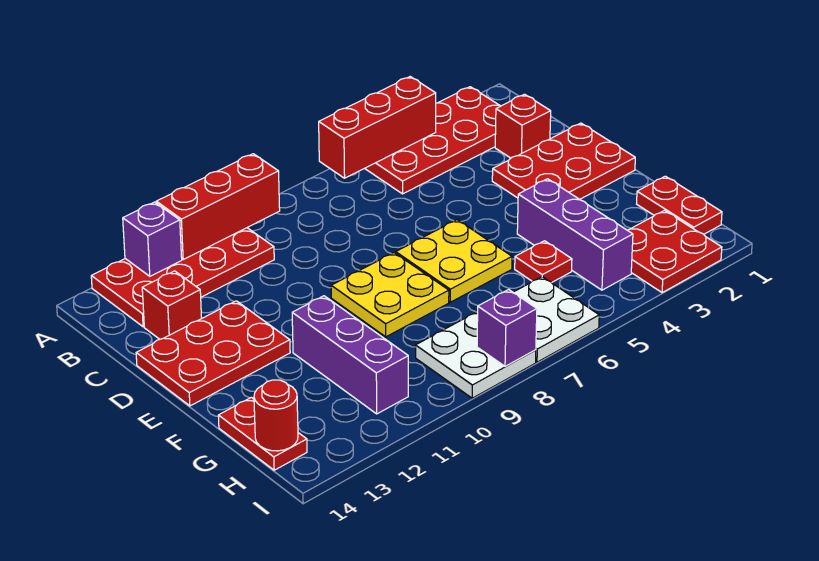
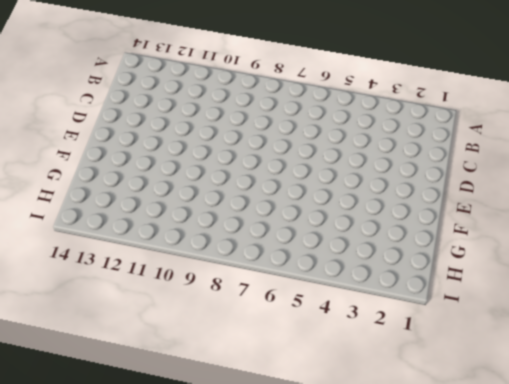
none -> red 2x4 plate [365,87,500,194]
none -> red 2x4 plate [91,228,274,327]
none -> red 1x1 brick [495,94,551,158]

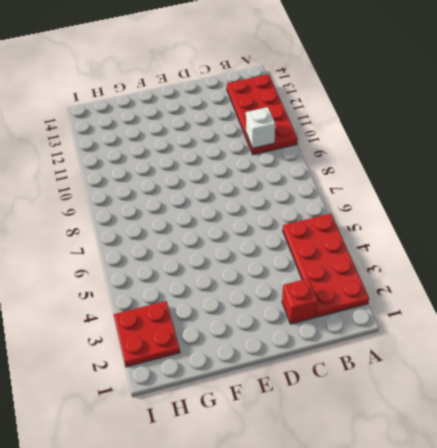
white 1x1 brick [246,107,275,148] -> none
none -> red 1x1 brick [142,271,202,339]
none -> red 2x3 plate [492,123,635,199]
none -> red 2x3 plate [136,301,290,406]

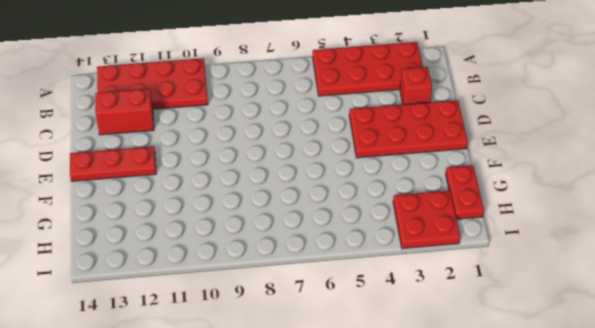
red 1x2 brick [95,89,154,135] -> red 1x1 brick [142,271,202,339]
red 2x4 plate [349,100,468,158] -> red 2x3 plate [492,123,635,199]
red 1x3 plate [70,146,156,181] -> red 2x3 plate [136,301,290,406]
none -> yellow 2x2 plate [396,220,512,302]
none -> yellow 2x2 plate [331,253,449,337]
none -> purple 1x3 brick [517,179,633,290]

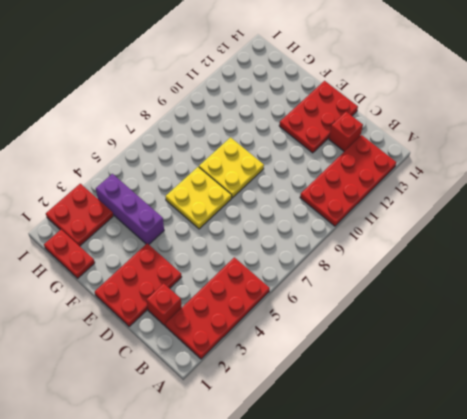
none -> purple 1x3 brick [292,296,408,414]
none -> red 1x1 plate [515,241,572,283]
none -> red 1x2 plate [218,397,307,470]

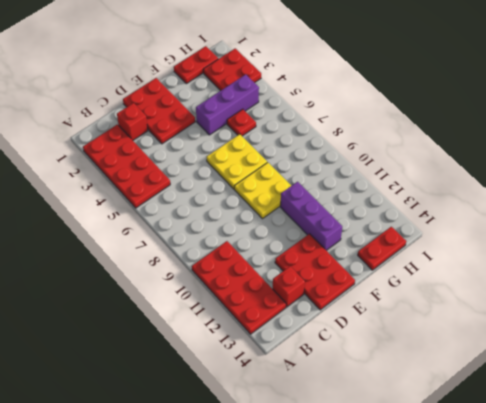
purple 1x3 brick [280,182,342,250] -> purple 1x3 brick turned to [292,296,408,414]
none -> white 2x2 plate [513,277,599,362]
none -> white 2x2 plate [416,312,536,398]
none -> red 1x3 brick [319,77,436,178]

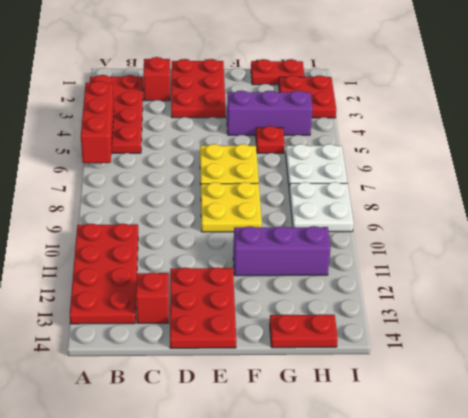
none -> red 1x3 brick [156,154,280,259]
none -> purple 1x1 brick [123,202,182,276]
none -> red 1x1 round brick [254,380,298,451]

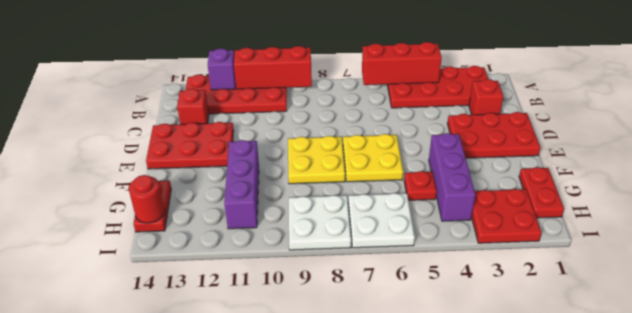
none -> purple 1x1 brick [477,289,537,367]

